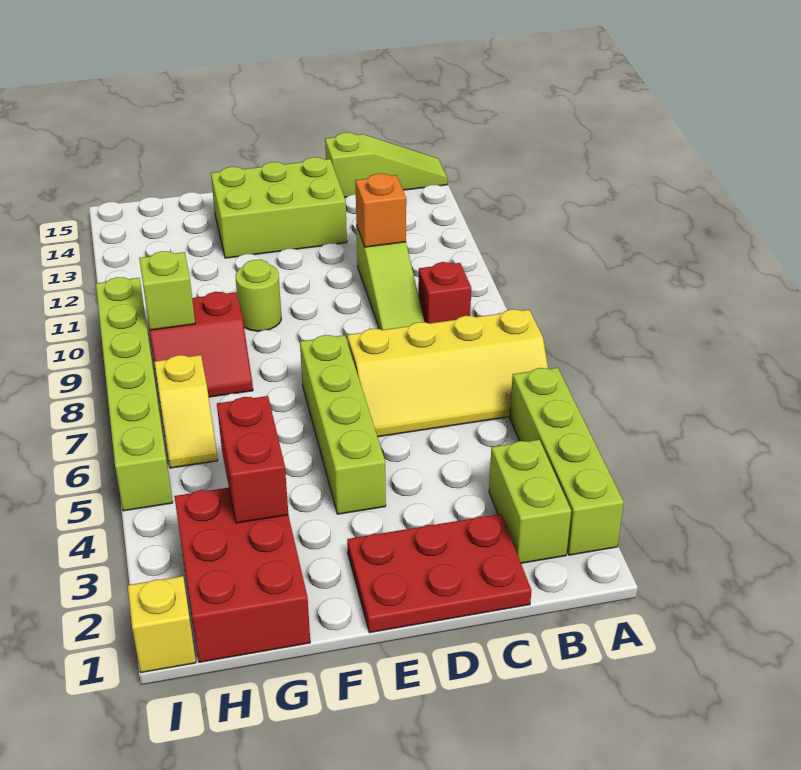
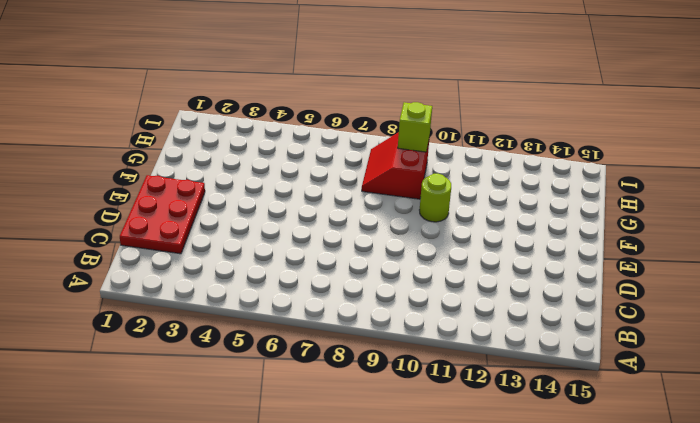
none -> lime 1x4 brick [510,368,624,555]
none -> yellow 2x4 slope [347,309,548,437]
none -> lime 1x3 slope [325,132,447,197]

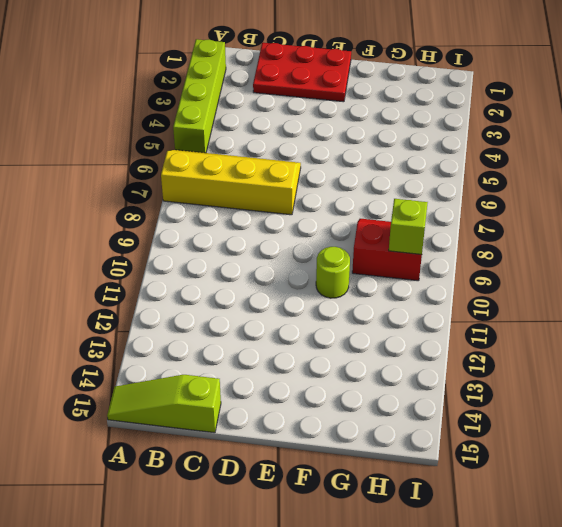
none -> lime 1x2 brick [489,440,571,563]
none -> red 1x1 brick [418,262,471,323]
none -> lime 1x3 slope [356,225,424,330]

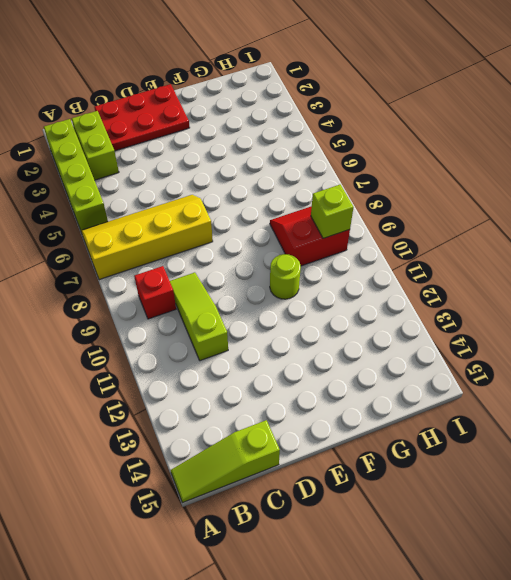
none -> lime 2x3 brick [211,157,347,258]
none -> lime 1x4 brick [300,335,386,514]
none -> red 2x3 brick [174,488,310,662]

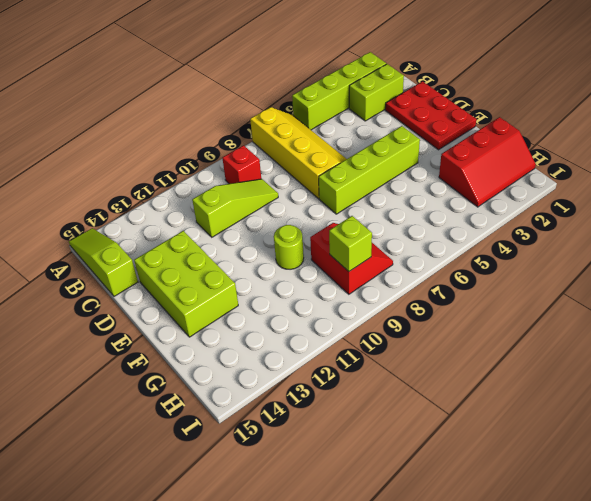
red 2x3 slope [439,117,536,207] -> red 2x3 brick [174,488,310,662]
none -> yellow 1x2 slope [154,355,218,468]
none -> yellow 1x1 brick [128,576,196,673]
none -> lime 1x6 brick [96,277,173,511]

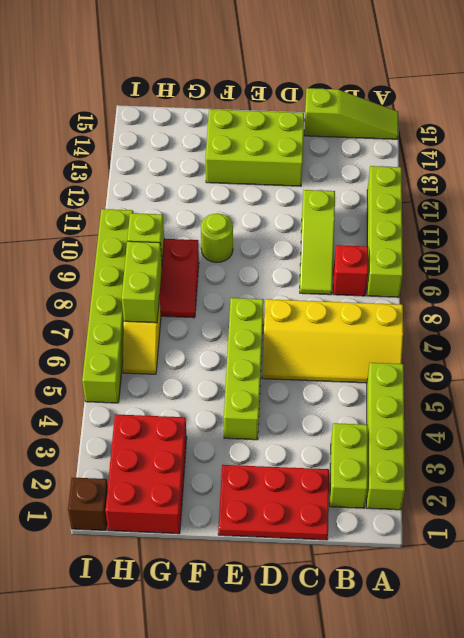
lime 1x4 brick [367,166,403,297] -> none
lime 1x2 brick [122,241,162,323] -> none
brown 1x1 brick [68,478,108,530] -> yellow 1x1 brick [128,576,196,673]
none -> orange 1x1 brick [355,174,406,247]
none -> red 1x2 brick [217,396,288,523]

